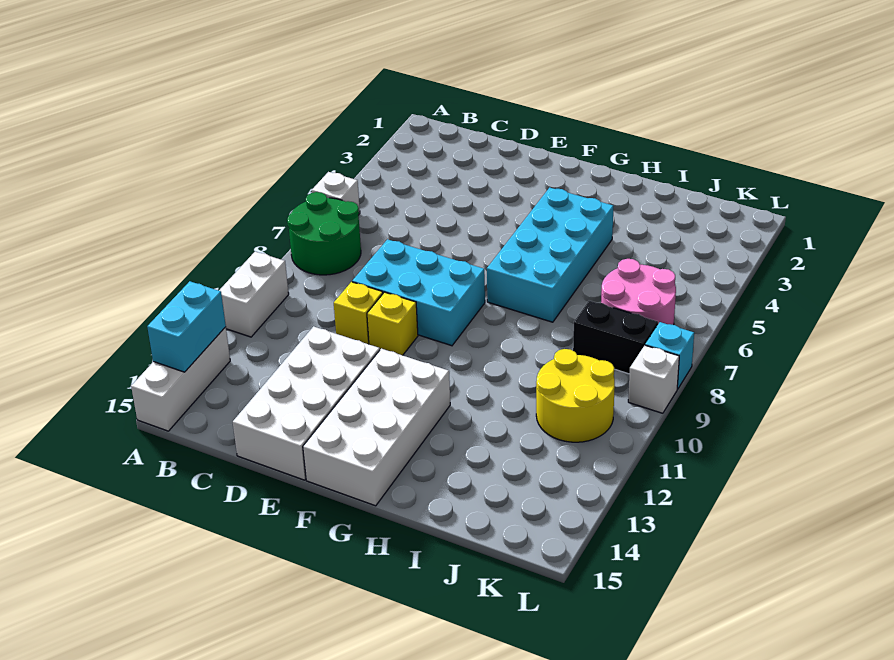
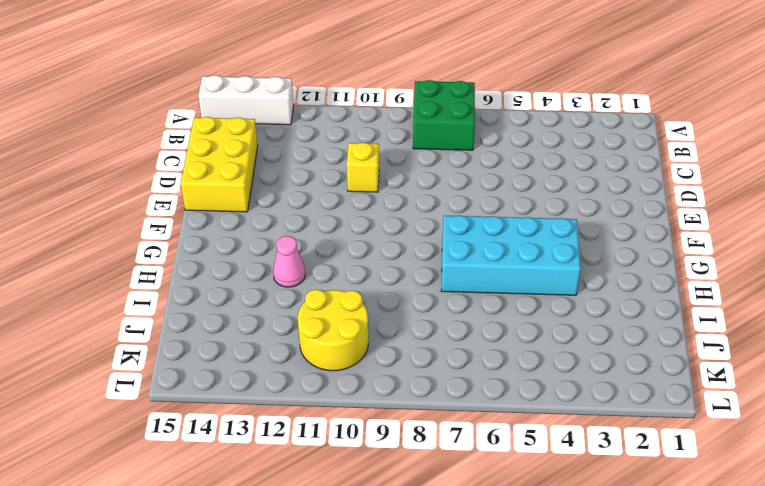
green 2x2 brick [413,80,475,150] -> green 2x2 round brick [287,192,361,275]
yellow 2x3 brick [181,117,258,212] -> white 2x4 brick [233,326,380,480]
pink 1x1 cone [273,236,305,287] -> none
none -> white 1x1 brick [312,172,360,214]
none -> white 1x2 brick [219,252,289,337]
none -> cyan 2x3 brick [352,239,485,346]

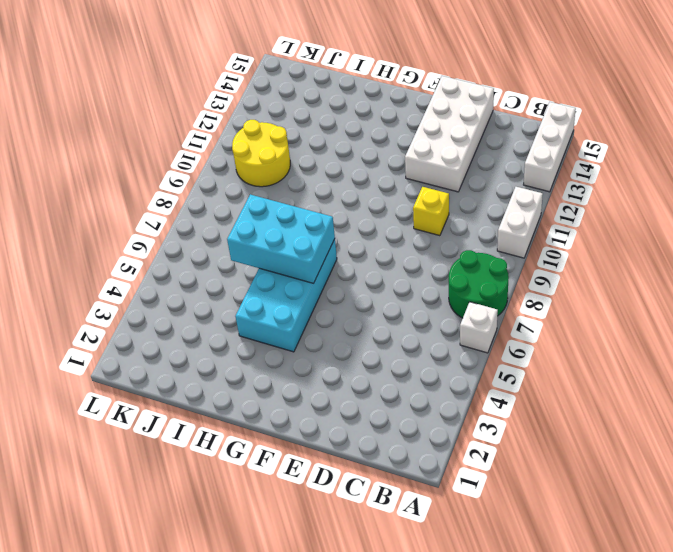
cyan 2x3 brick [227,194,335,283] -> cyan 2x3 brick moved to [352,239,485,346]
none -> yellow 1x1 brick [367,292,418,355]
none -> white 2x4 brick [303,349,450,506]
none -> pink 2x2 round brick [601,259,676,325]

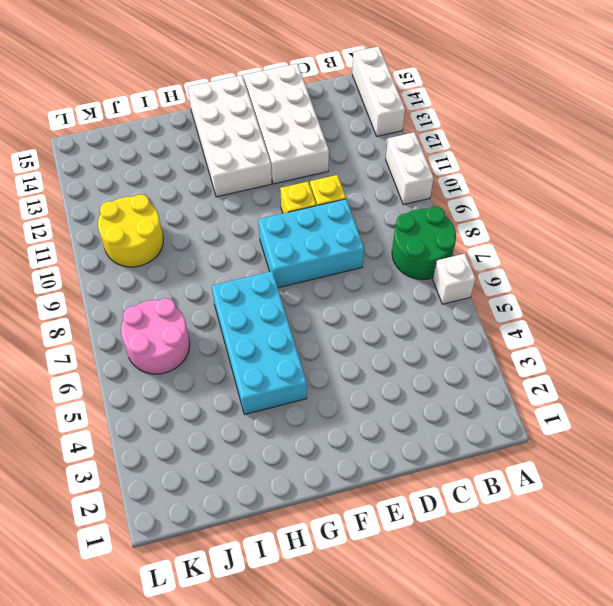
none -> black 1x2 brick [573,301,658,374]
none -> cyan 1x1 brick [645,322,694,389]
none -> white 1x1 brick [628,345,679,413]

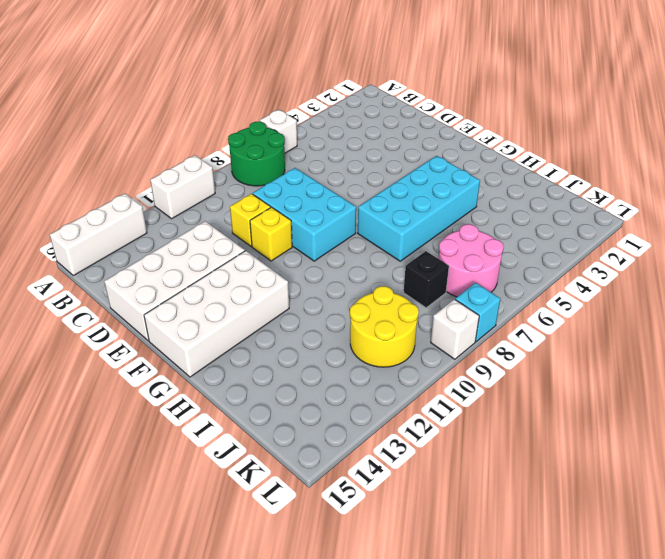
black 1x1 brick [404,251,449,308] -> black 1x2 brick [573,301,658,374]
none -> cyan 1x2 brick [147,281,226,372]

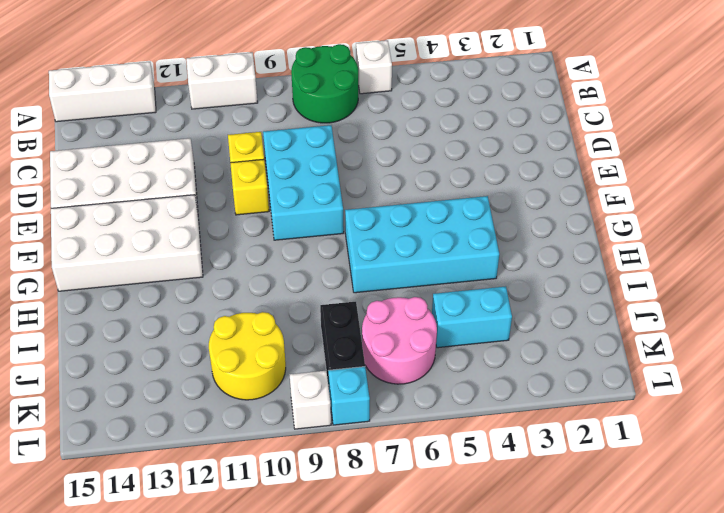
cyan 1x2 brick [432,286,512,348] -> cyan 1x2 brick moved to [147,281,226,372]

